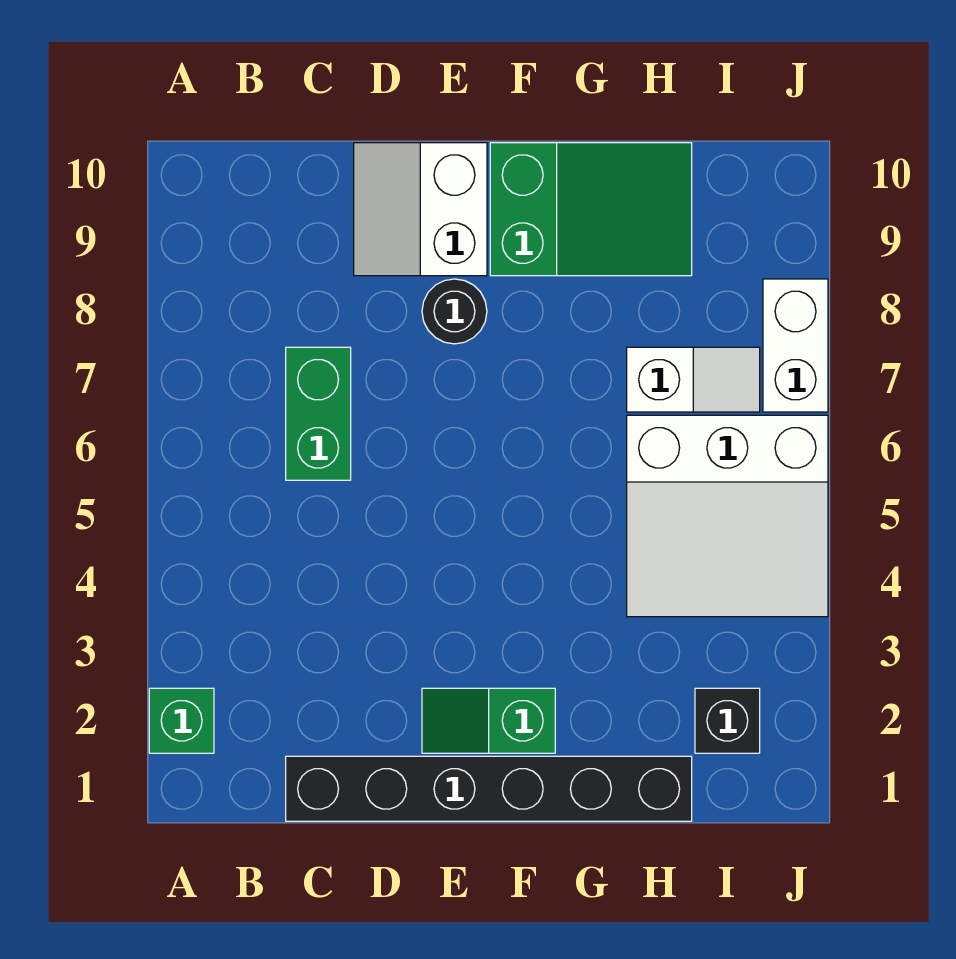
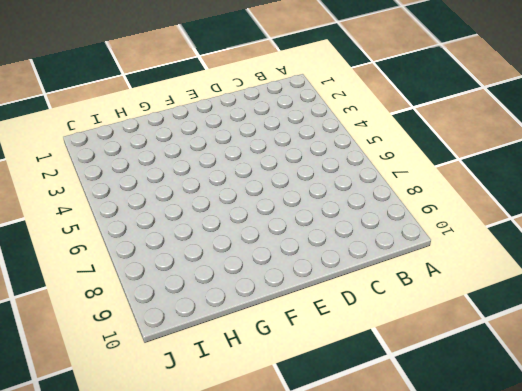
none -> green 1x1 brick [149,688,214,753]
none -> black 1x6 brick [286,756,692,821]

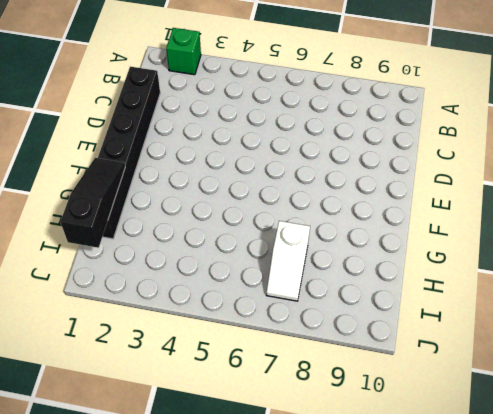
black 1x3 slope [60,158,125,248] -> none
none -> green 1x2 brick [286,347,351,480]
none -> white 2x2 slope [354,143,487,276]

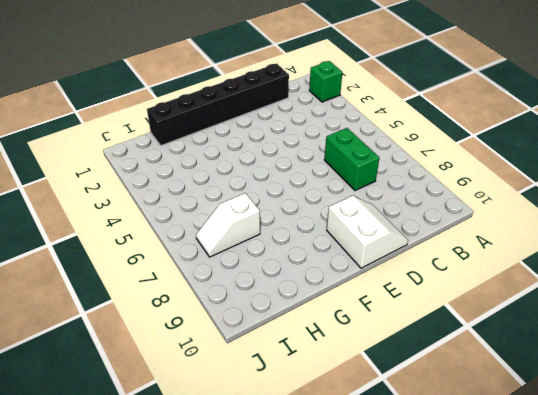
none -> green 1x2 slope [422,688,555,753]
none -> black 1x1 round brick [422,279,487,344]

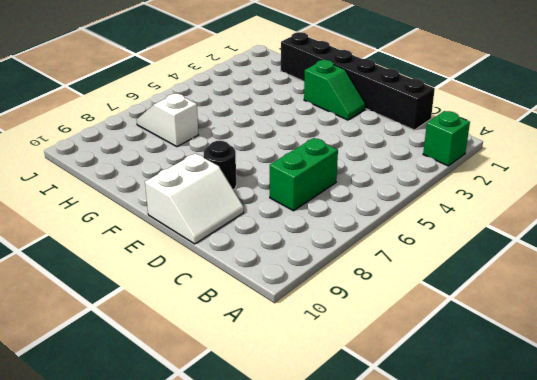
none -> green 2x3 slope [490,143,692,276]
none -> white 3x3 slope [627,415,828,617]

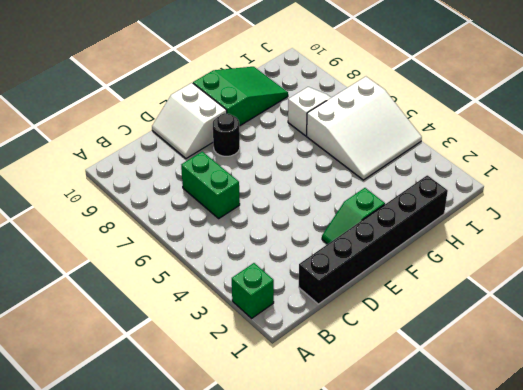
none -> black 1x1 brick [695,688,760,753]
none -> white 1x2 brick [763,279,828,412]

